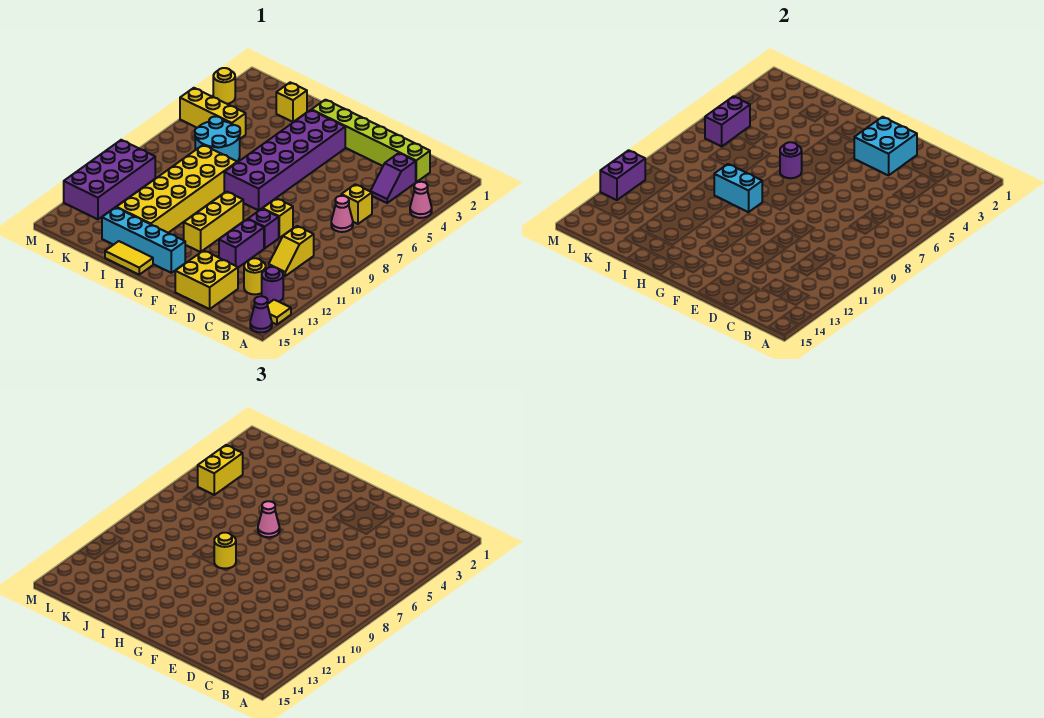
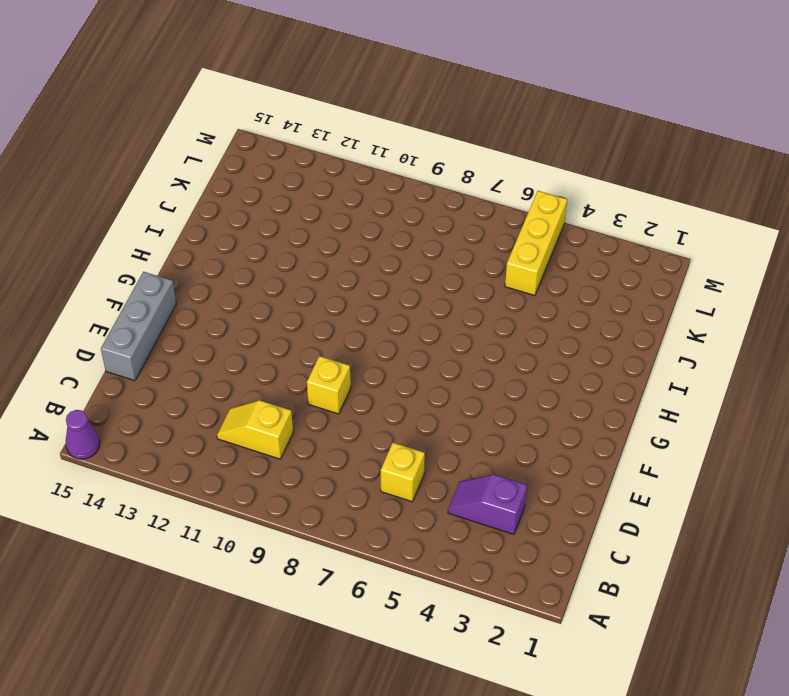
grey 1x3 brick [101,272,176,381] -> yellow 2x2 brick [175,250,238,309]
none -> pink 1x1 cone [410,182,432,218]
none -> yellow 1x1 tile [268,300,291,324]
none -> purple 1x1 round brick [262,267,283,303]
none -> lime 1x6 brick [312,100,430,182]

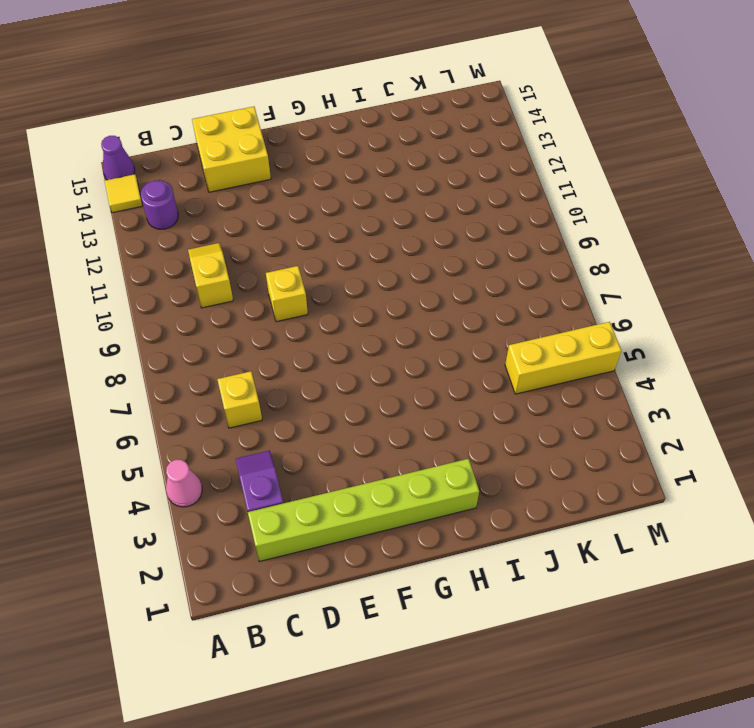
none -> pink 1x1 cone [331,196,353,232]
none -> yellow 1x1 round brick [244,258,266,294]
none -> purple 1x1 brick [248,209,279,248]
none -> purple 1x2 brick [219,219,264,267]

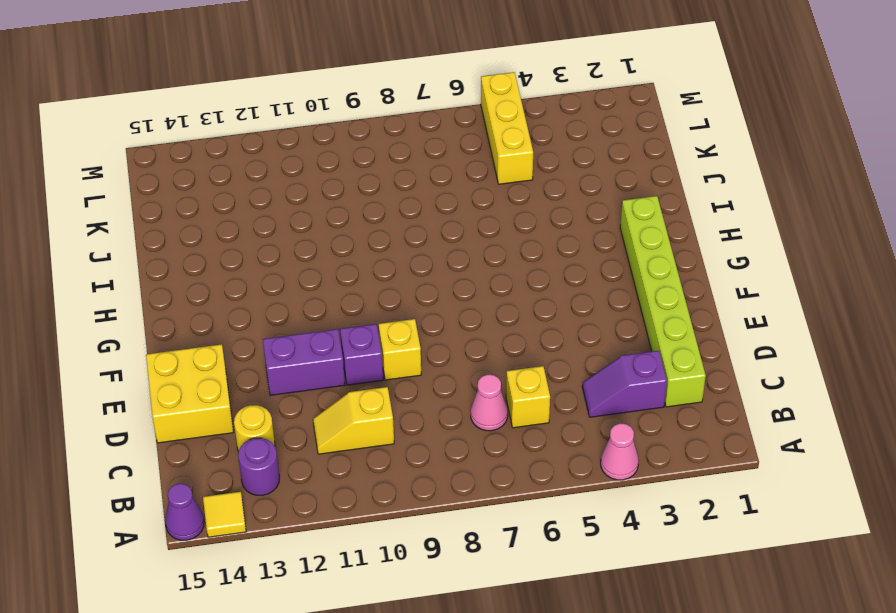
none -> purple 2x6 brick [224,110,345,210]
none -> yellow 1x3 brick [184,192,243,252]
none -> cyan 1x4 brick [102,207,185,273]
none -> yellow 1x2 tile [105,241,153,275]

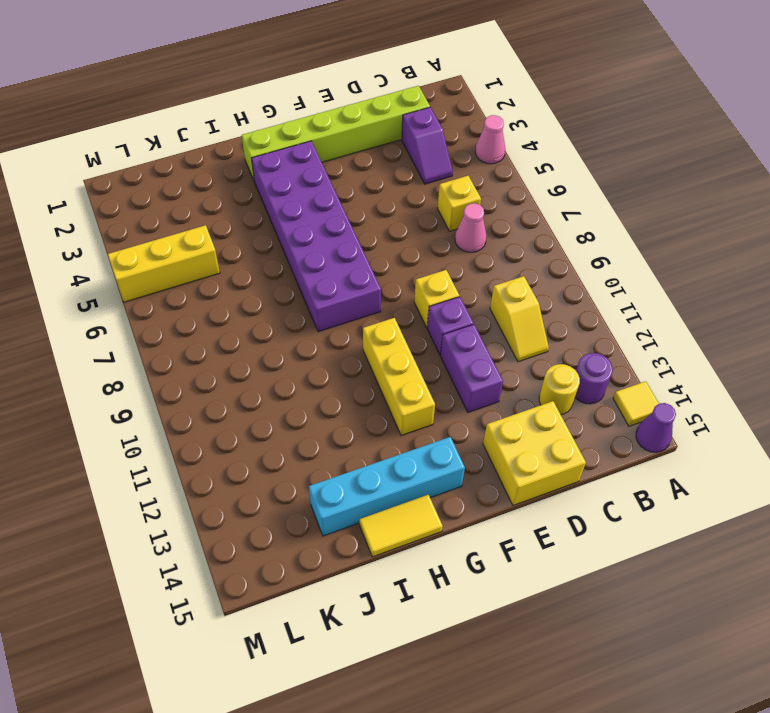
none -> yellow 2x6 brick [116,145,237,233]
none -> yellow 1x1 brick [276,82,307,122]
none -> cyan 2x2 round brick [195,116,240,161]
none -> purple 2x4 brick [64,140,155,219]

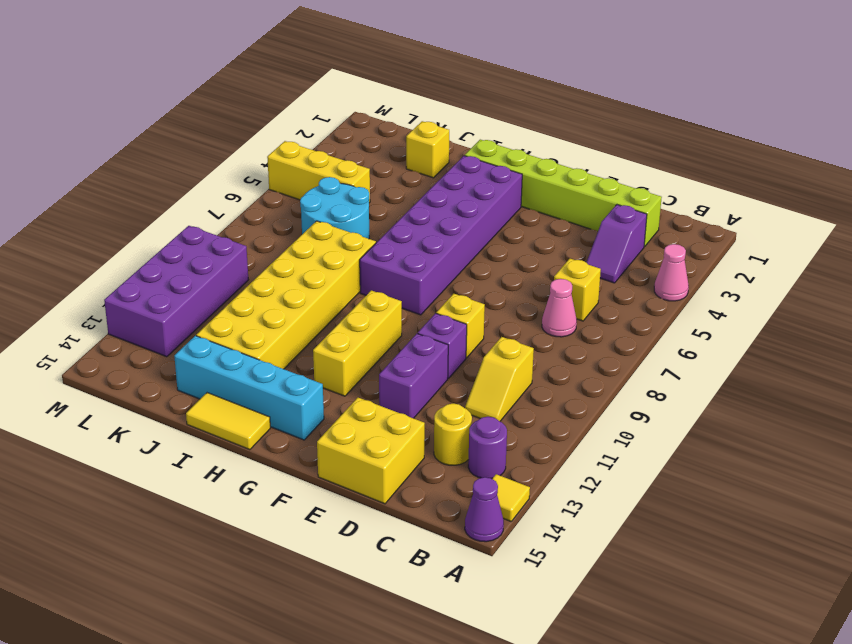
none -> yellow 1x1 round brick [213,68,235,104]
none -> cyan 2x2 brick [854,117,917,175]
none -> purple 1x1 round brick [780,142,802,178]
none -> cyan 1x2 brick [714,164,762,212]

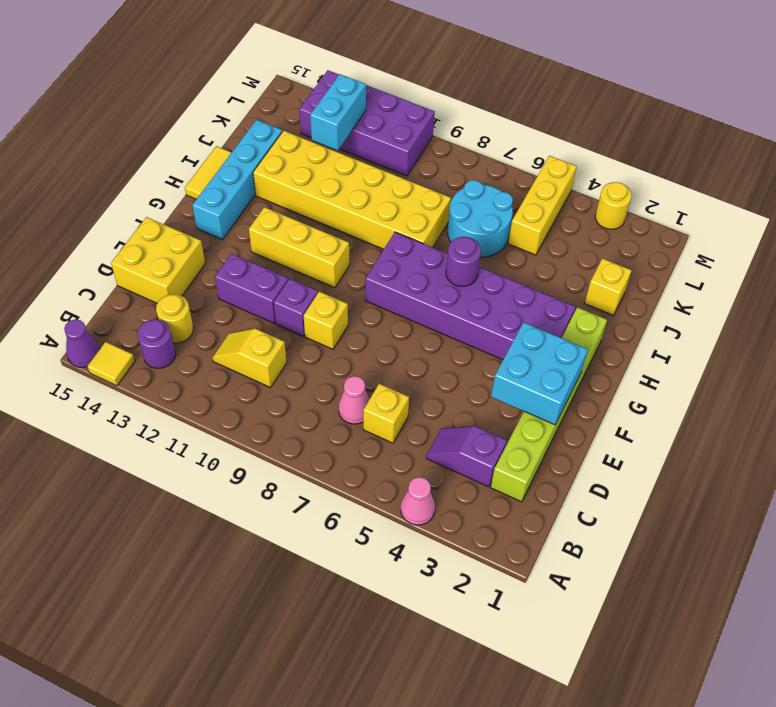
cyan 1x2 brick [310,74,366,151] -> cyan 1x2 brick moved to [714,164,762,212]
none -> purple 1x2 brick [705,96,750,146]
none -> purple 1x2 brick [600,150,645,200]
none -> pink 1x1 cone [258,501,280,537]
none -> yellow 1x1 round brick [214,533,236,569]

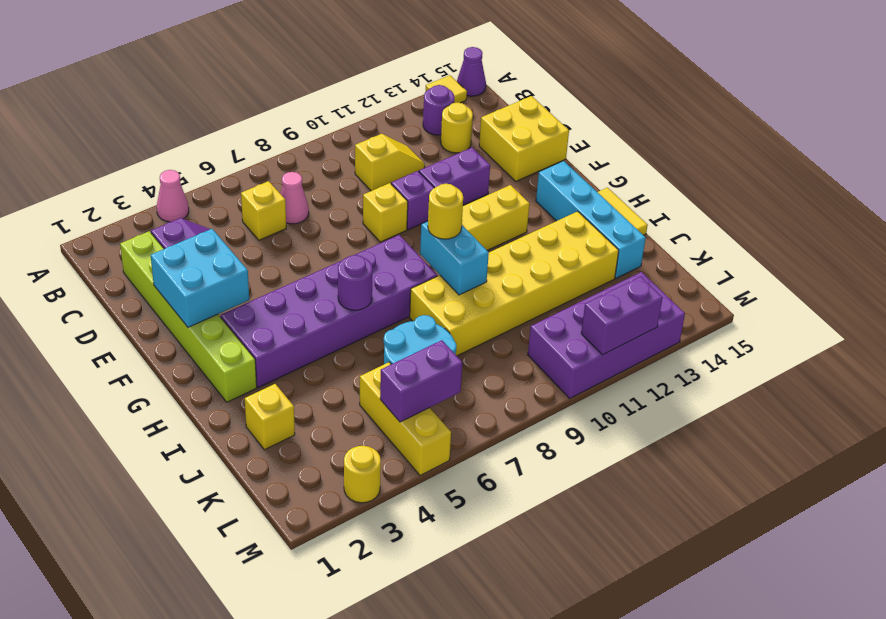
none -> pink 1x1 cone [258,501,280,537]
none -> yellow 1x2 brick [198,445,243,495]

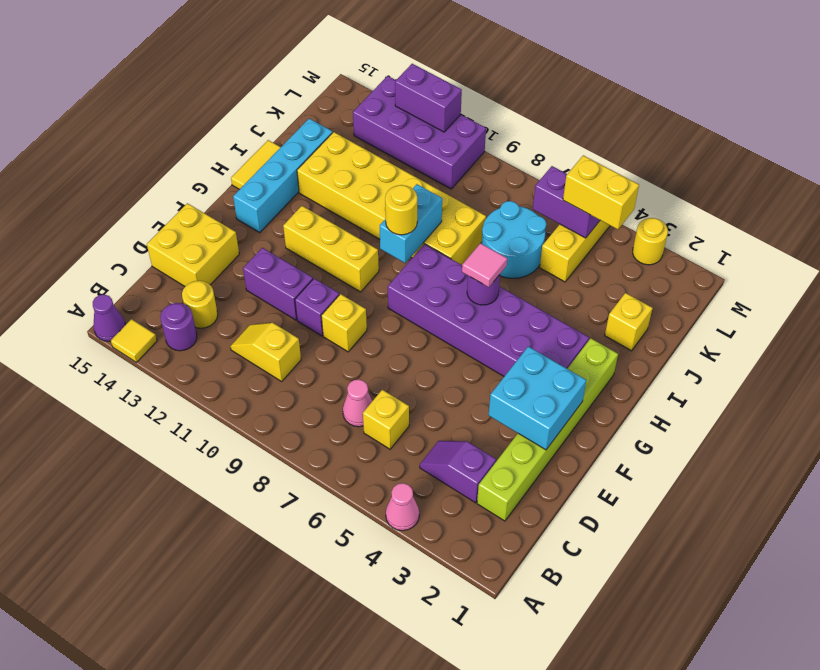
pink 1x1 tile [462,243,507,287] -> pink 1x1 cone [258,501,280,537]

